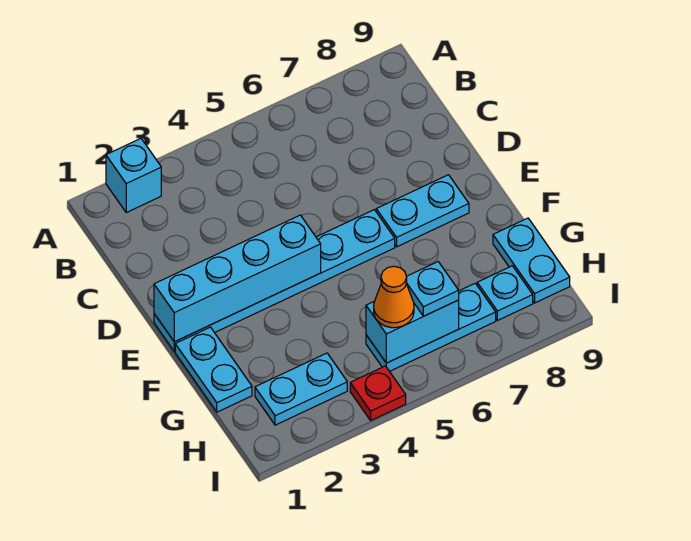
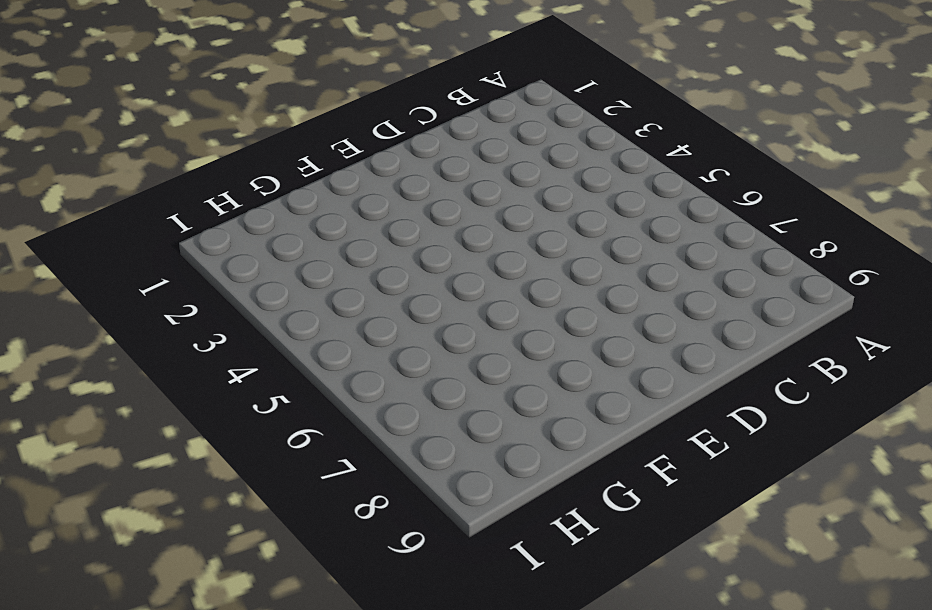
none -> cyan 1x1 brick [106,139,161,212]
none -> cyan 1x6 plate [154,210,395,351]
none -> cyan 1x2 plate [376,175,469,247]

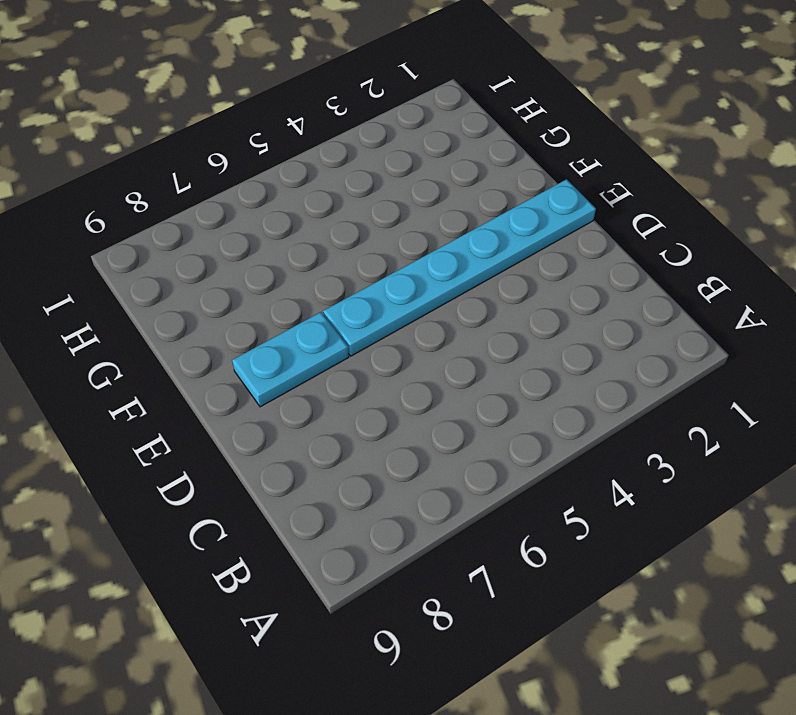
none -> cyan 1x1 brick [106,139,161,212]
none -> cyan 1x2 plate [175,327,252,412]
none -> cyan 1x2 plate [493,218,570,303]

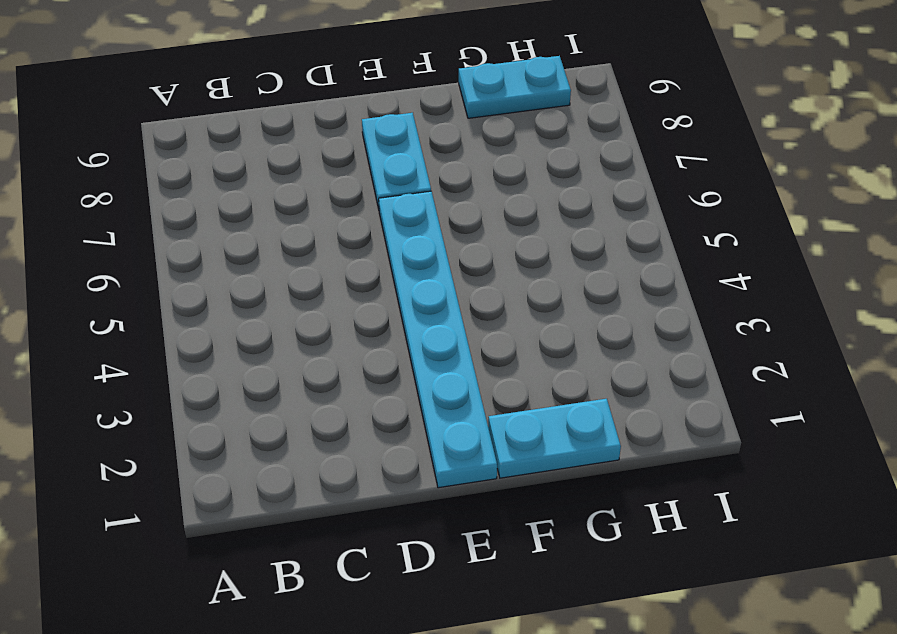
none -> cyan 1x1 brick [106,139,161,212]
none -> cyan 1x2 plate [255,353,347,425]
none -> cyan 1x3 plate [366,283,496,371]

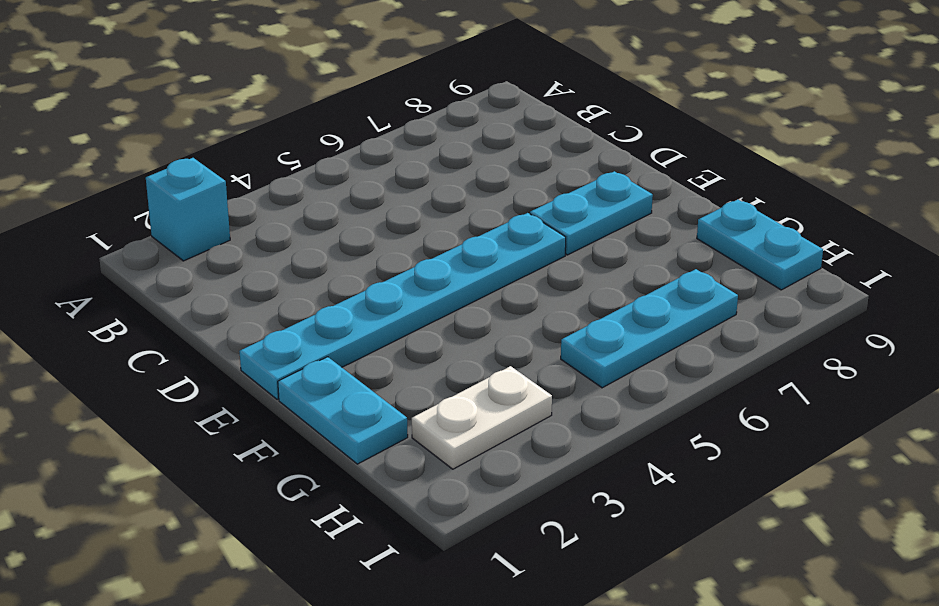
white 1x2 plate [412,366,552,469] -> cyan 1x2 plate [255,353,347,425]
none -> cyan 1x1 plate [477,266,533,321]
none -> red 1x1 plate [350,366,406,420]
none -> cyan 1x4 brick [154,215,321,342]

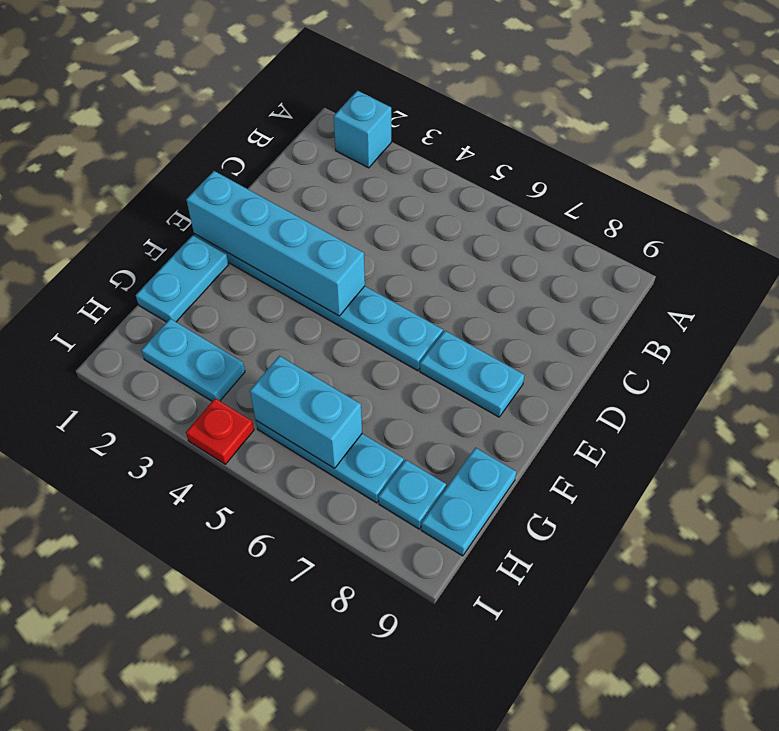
none -> orange 1x1 cone [374,266,414,328]
none -> cyan 1x1 plate [406,262,459,316]

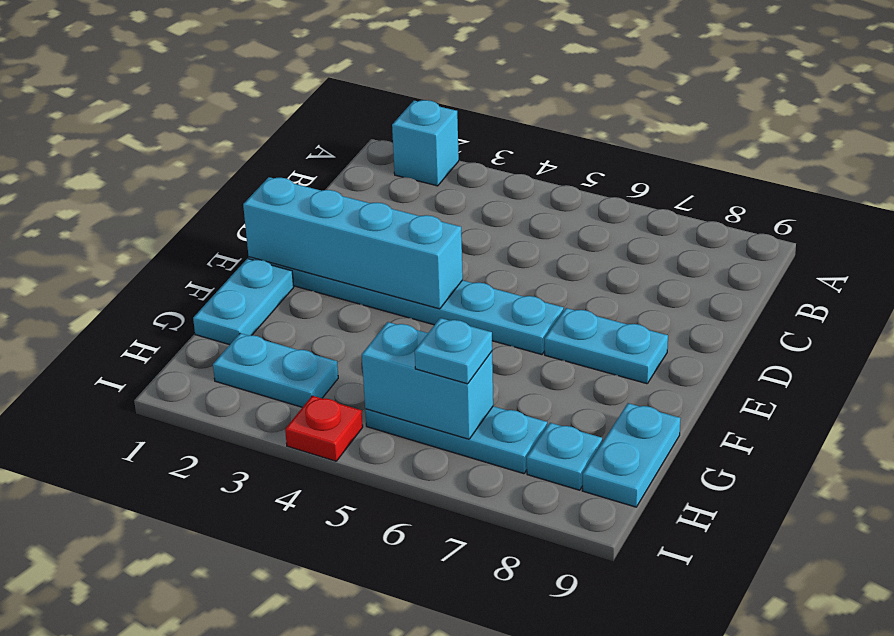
none -> orange 1x1 cone [374,266,414,328]

